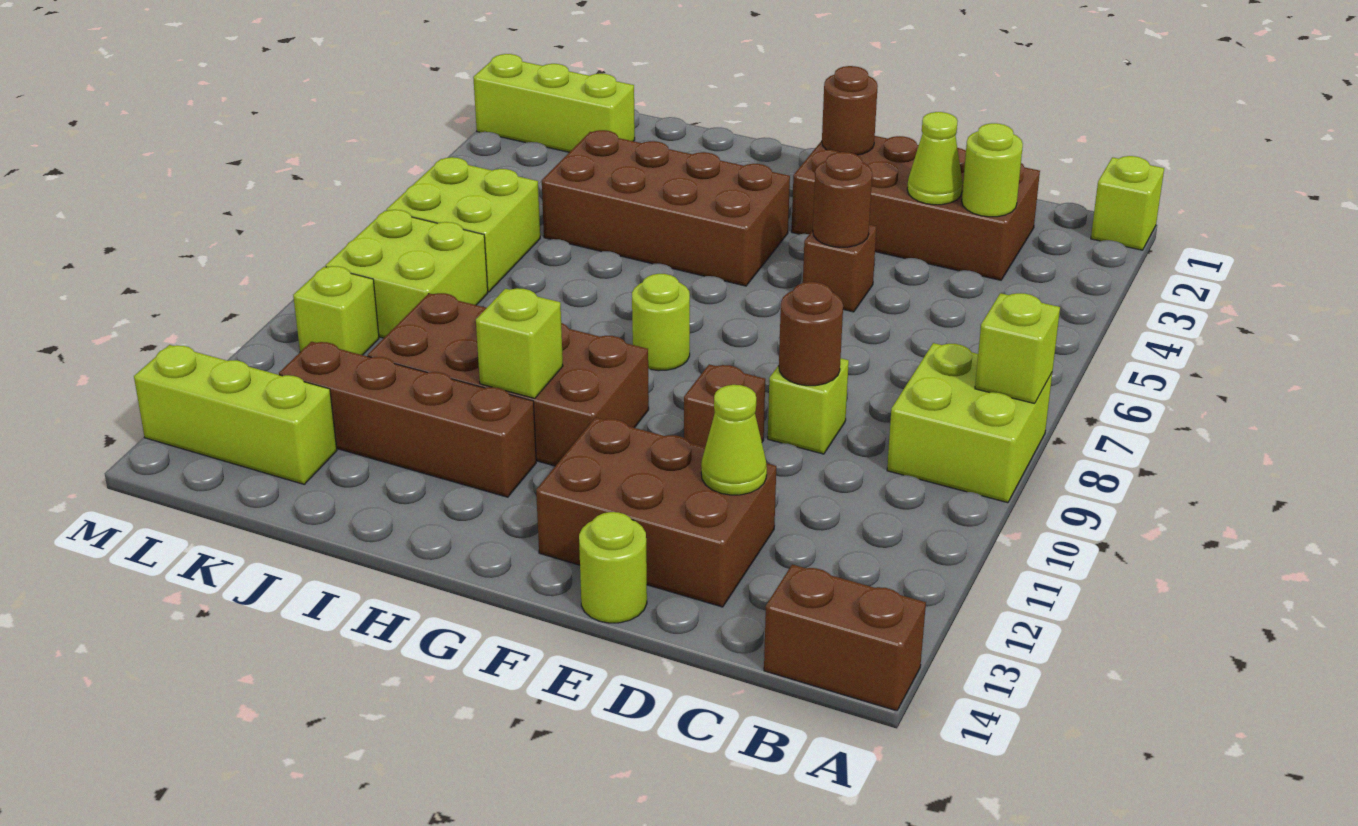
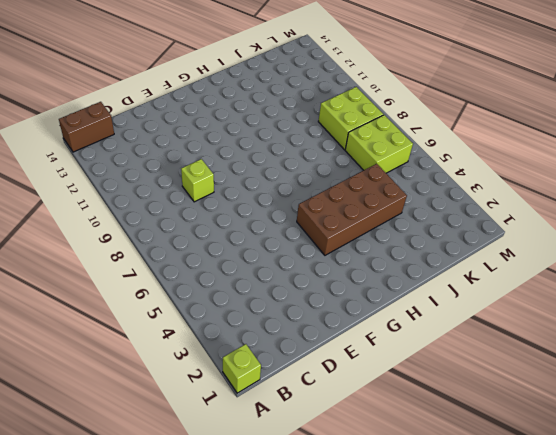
none -> lime 2x2 brick [887,343,1052,503]
none -> brown 2x4 brick [792,136,1040,280]
none -> brown 2x3 brick [536,418,776,607]

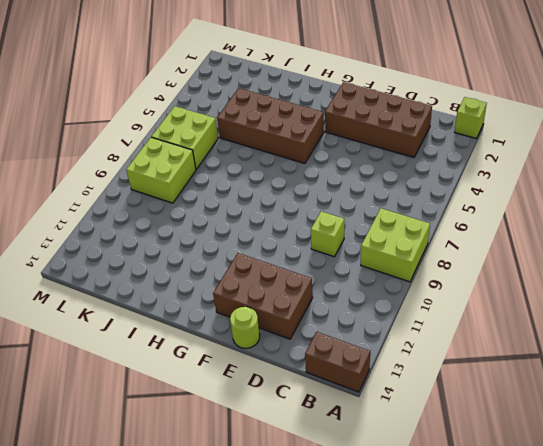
none -> brown 1x1 brick [803,225,877,312]
none -> brown 1x1 brick [684,364,765,447]
none -> lime 1x1 round brick [632,274,690,371]

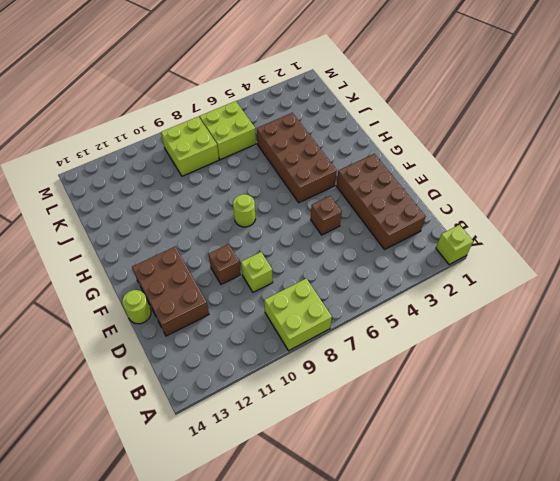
none -> brown 1x2 brick [764,564,926,711]
none -> brown 2x4 brick [368,293,649,466]
none -> brown 1x4 brick [279,342,536,497]

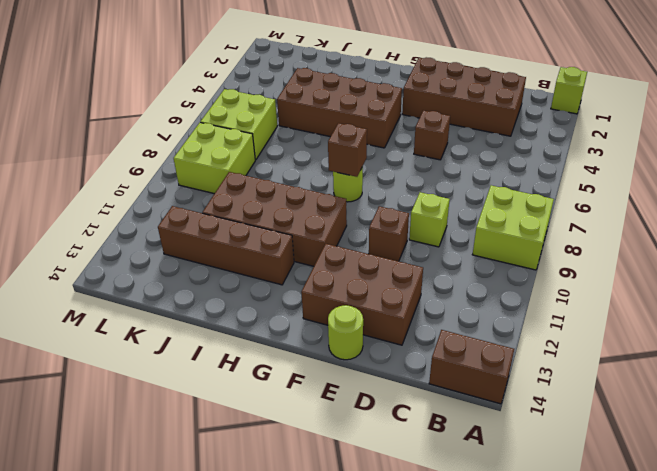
brown 1x1 brick [328,123,367,177] -> none
none -> lime 1x3 brick [473,54,635,152]
none -> lime 1x3 brick [134,345,337,484]
none -> lime 1x1 brick [293,266,379,355]

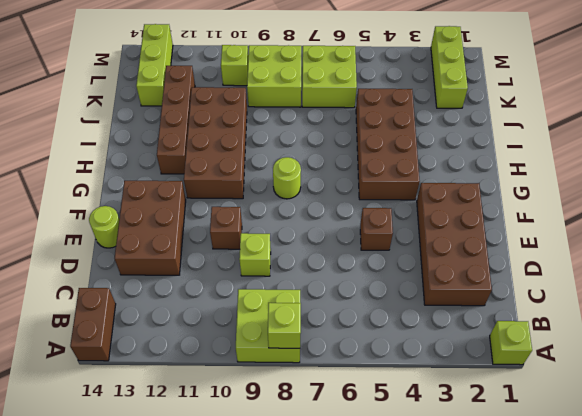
none -> lime 1x1 round brick [962,123,1023,217]
none -> lime 1x1 cone [907,112,963,205]
none -> brown 1x1 round brick [779,282,843,386]

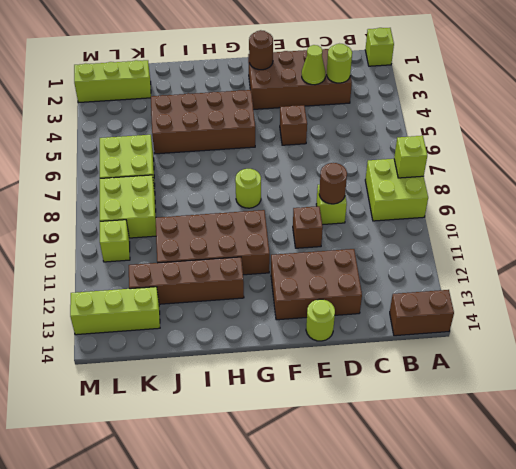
none -> lime 1x1 cone [701,385,767,495]
none -> brown 1x1 round brick [813,152,872,247]
none -> lime 1x1 brick [476,288,563,398]

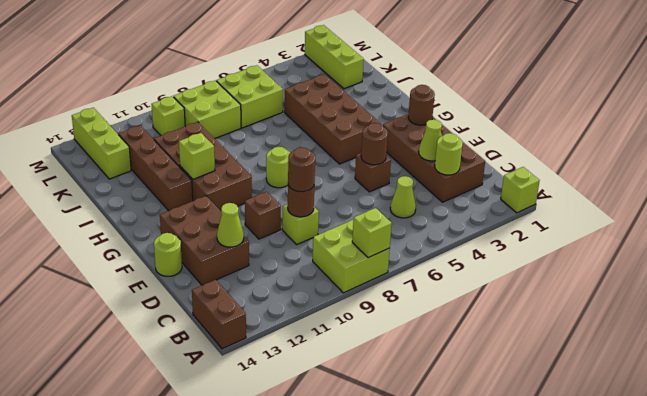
lime 1x1 cone [390,176,416,218] -> none
brown 1x1 round brick [288,147,315,192] -> none

